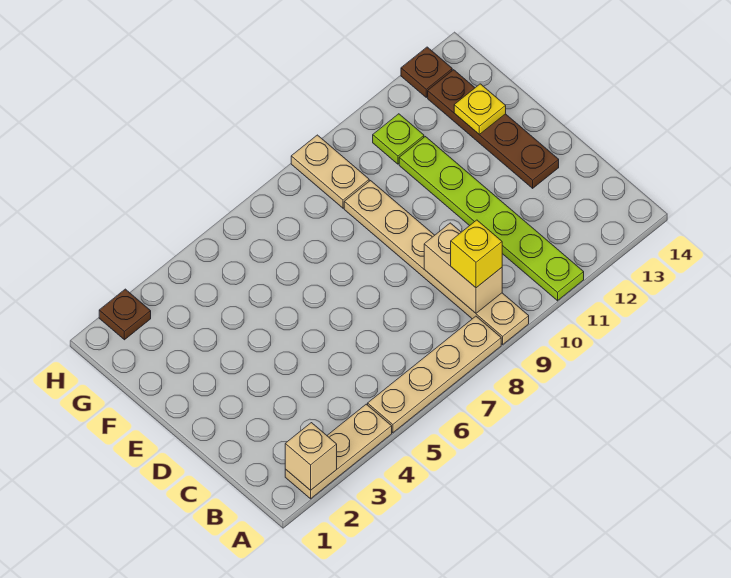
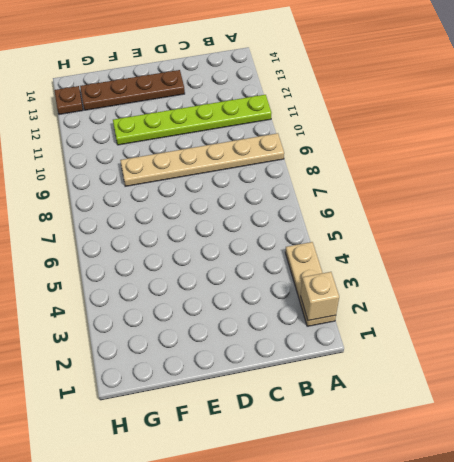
none -> tan 1x4 plate [368,316,501,433]
none -> tan 1x2 plate [291,135,369,208]
none -> lime 1x1 plate [373,114,424,164]

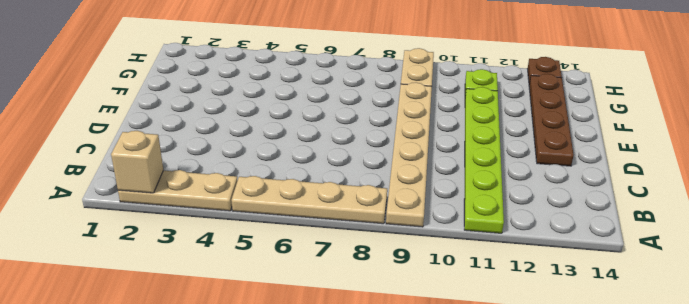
none -> brown 1x1 plate [99,289,151,340]
none -> tan 1x2 brick [424,223,502,313]
none -> yellow 1x1 plate [454,84,506,134]

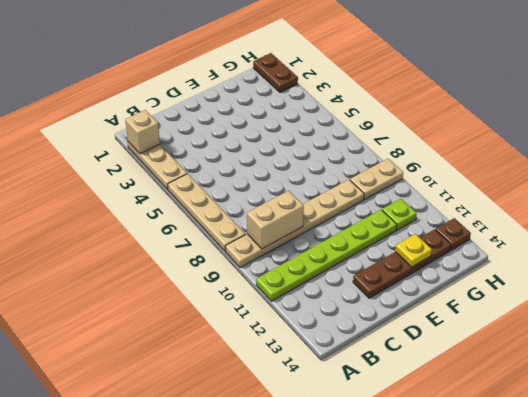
brown 1x2 plate [253,53,298,92] -> brown 1x1 plate [99,289,151,340]
none -> yellow 1x1 brick [451,220,502,288]

